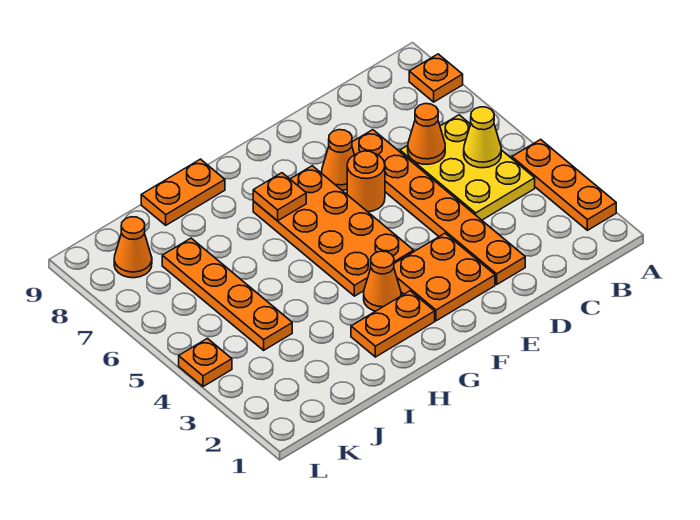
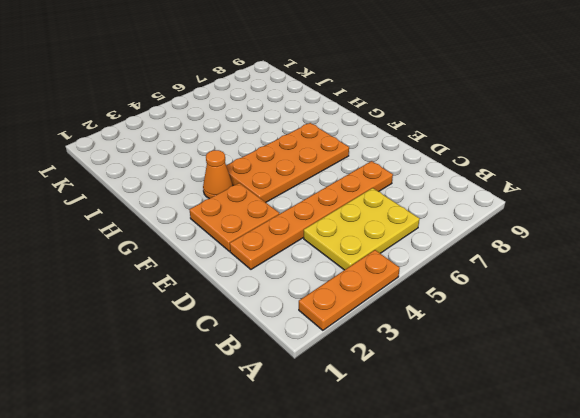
none -> orange 1x1 plate [409,54,463,102]
none -> orange 1x1 round brick [347,151,385,212]
none -> orange 1x1 cone [322,130,354,190]

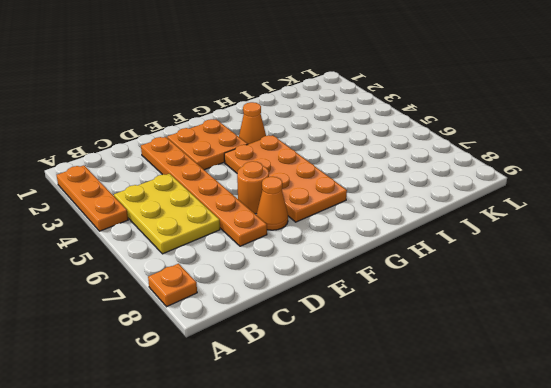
none -> orange 1x2 plate [351,291,435,357]
none -> orange 1x2 plate [141,159,225,225]
none -> orange 1x4 plate [162,238,292,350]

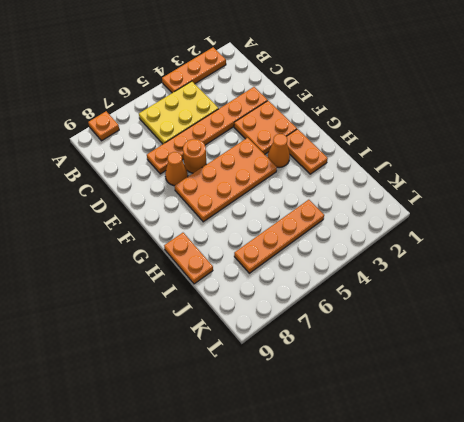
none -> orange 1x1 cone [114,217,152,278]
none -> orange 1x1 plate [179,339,232,387]
none -> yellow 1x1 cone [464,107,501,168]

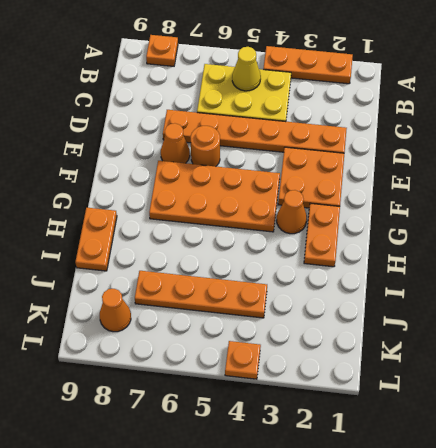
none -> orange 1x1 cone [408,104,445,164]
none -> orange 1x1 plate [253,173,306,221]

